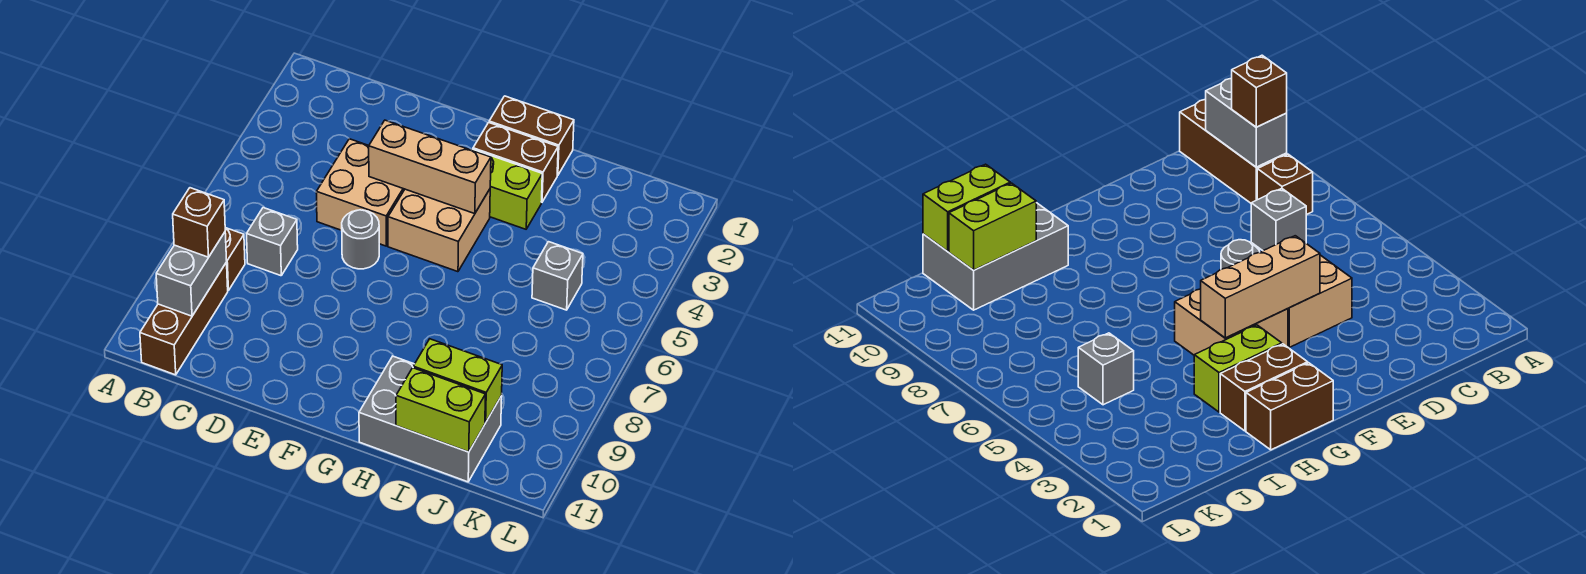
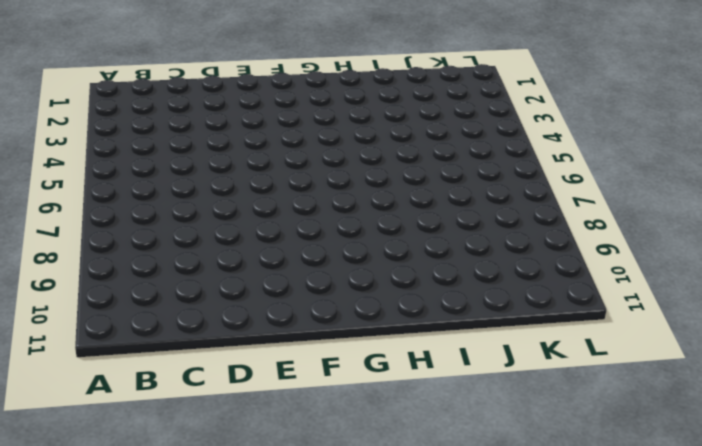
none -> brown 1x1 brick [225,228,245,291]
none -> brown 1x3 brick [140,262,228,375]
none -> grey 1x1 brick [247,208,298,276]

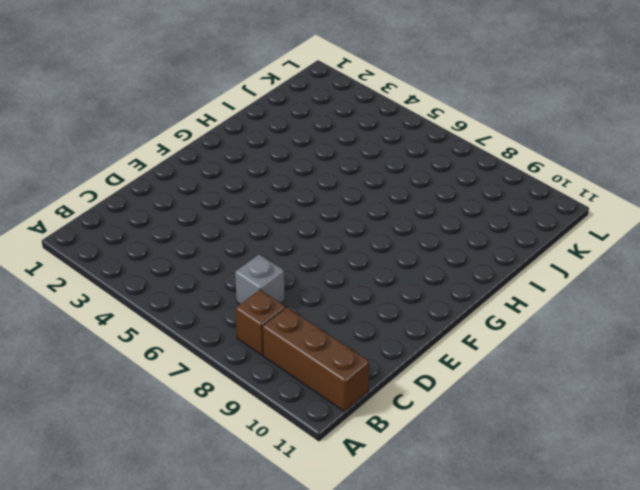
none -> tan 2x2 brick [316,139,405,246]
none -> grey 1x1 round brick [342,210,379,269]
none -> tan 2x2 brick [388,189,490,272]

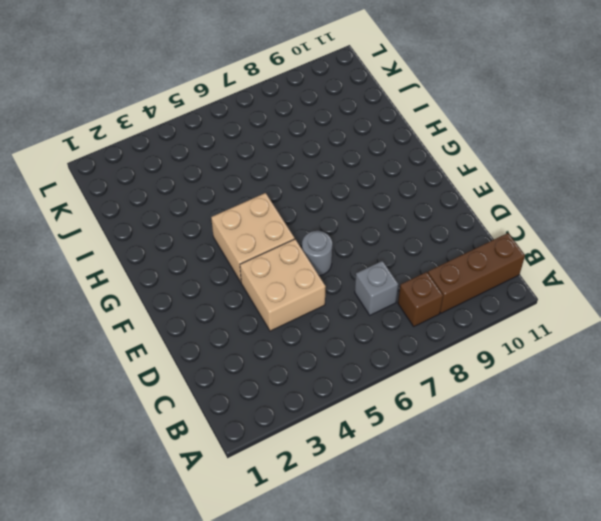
none -> brown 1x2 brick [489,96,574,175]
none -> brown 1x2 brick [473,123,558,202]
none -> lime 1x2 brick [472,149,542,229]

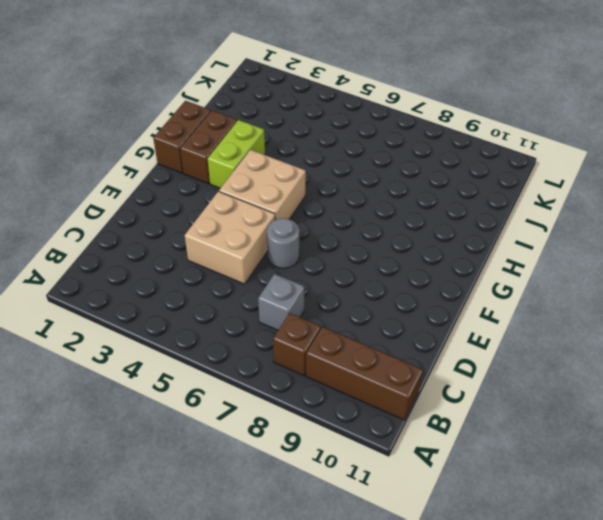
none -> grey 2x3 brick [359,356,502,482]
none -> grey 1x1 brick [532,242,583,310]
none -> grey 1x2 brick [156,232,227,316]

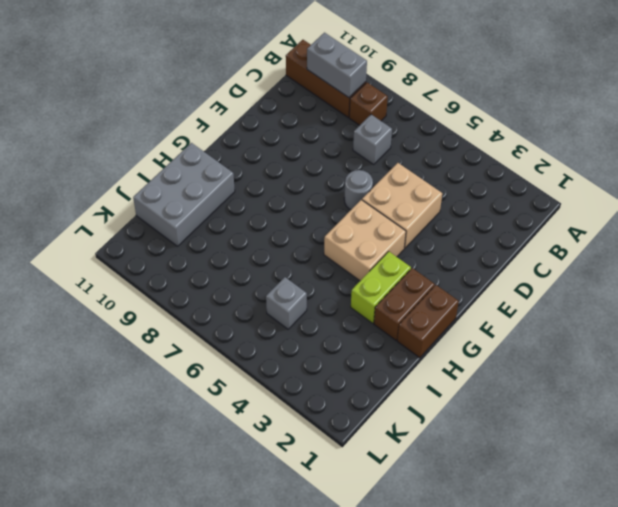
none -> tan 1x3 brick [369,120,491,214]
none -> lime 1x2 brick [413,339,502,423]
none -> lime 1x2 brick [396,368,485,452]

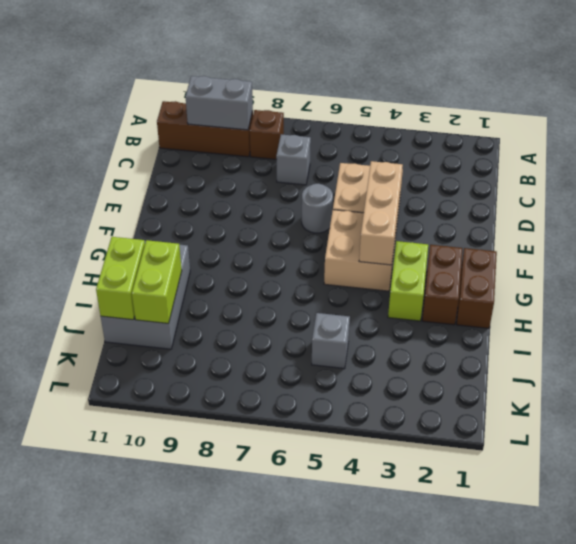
none -> brown 1x1 brick [173,188,225,257]

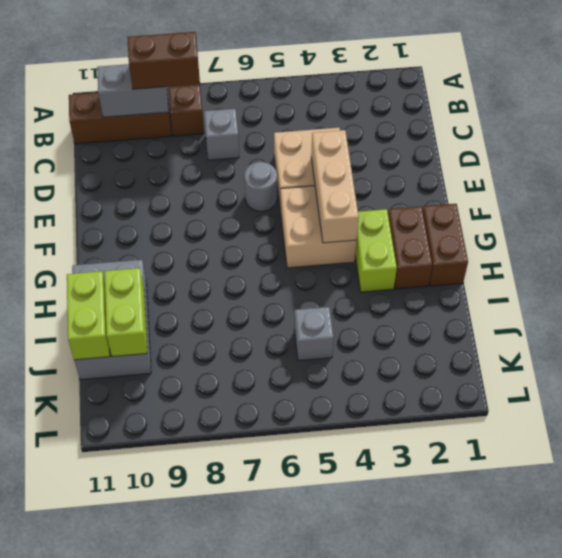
brown 1x2 brick [127,32,200,89] -> brown 1x1 brick [173,188,225,257]

